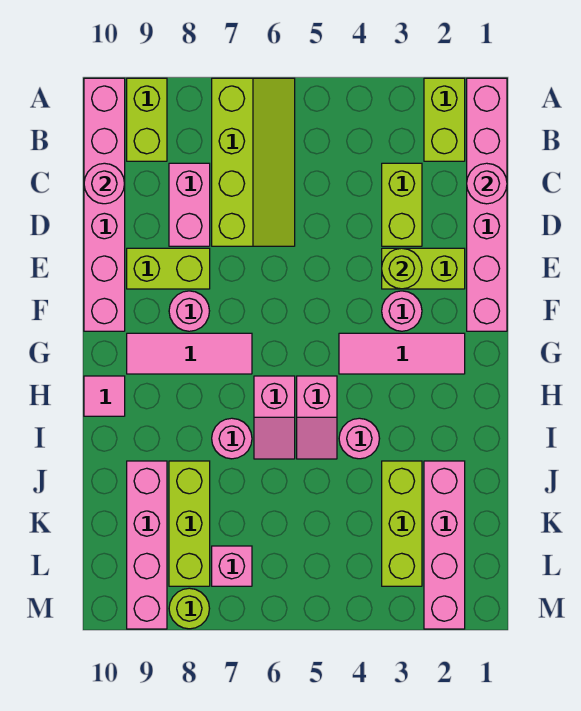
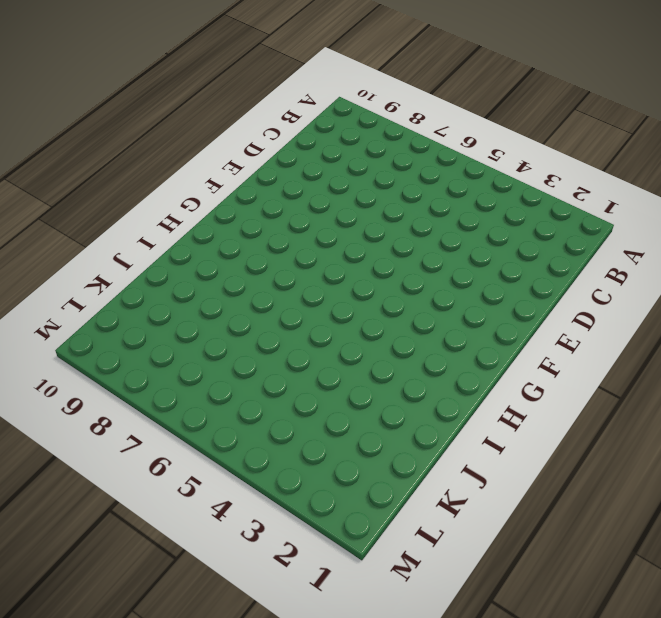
none -> pink 1x6 brick [467,78,507,331]
none -> lime 1x2 brick [424,78,465,161]
none -> lime 2x4 slope [212,78,295,246]

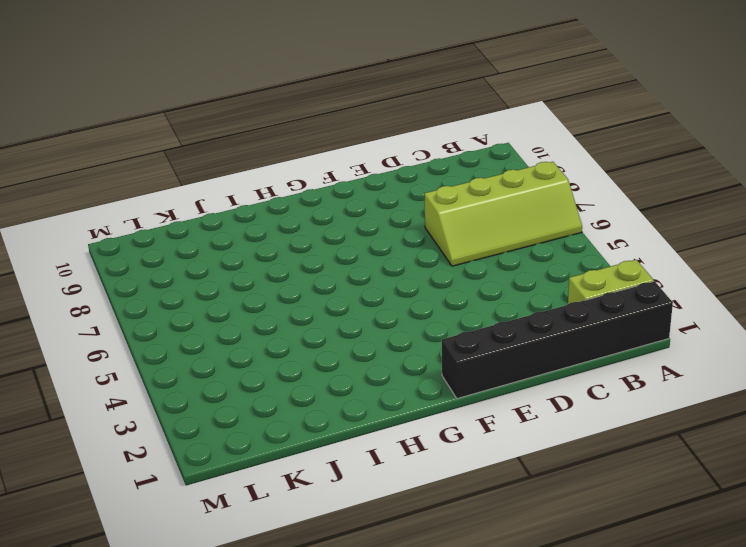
black 1x6 brick [442,281,673,399] -> pink 1x6 brick [467,78,507,331]
none -> lime 1x2 brick [127,78,167,161]
none -> pink 1x6 brick [84,78,125,331]
none -> lime 1x2 brick [382,163,422,246]

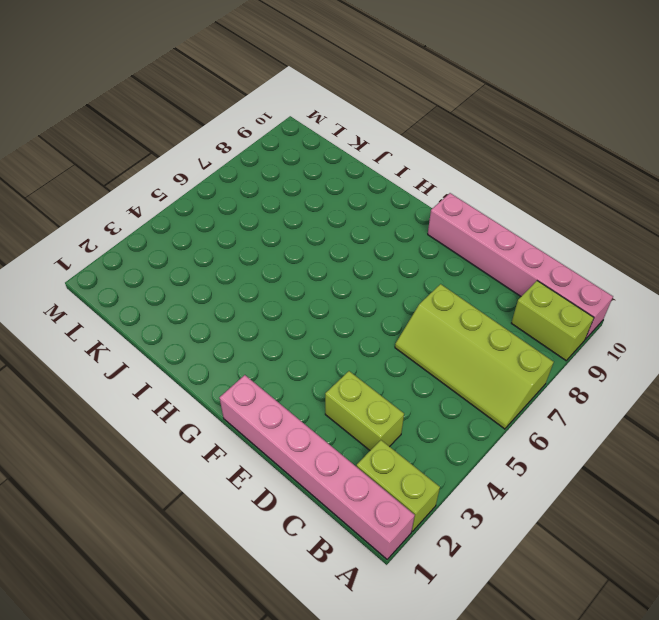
none -> pink 1x2 brick [169,163,210,246]
none -> lime 1x2 brick [382,248,465,289]
none -> lime 1x2 brick [127,248,210,289]

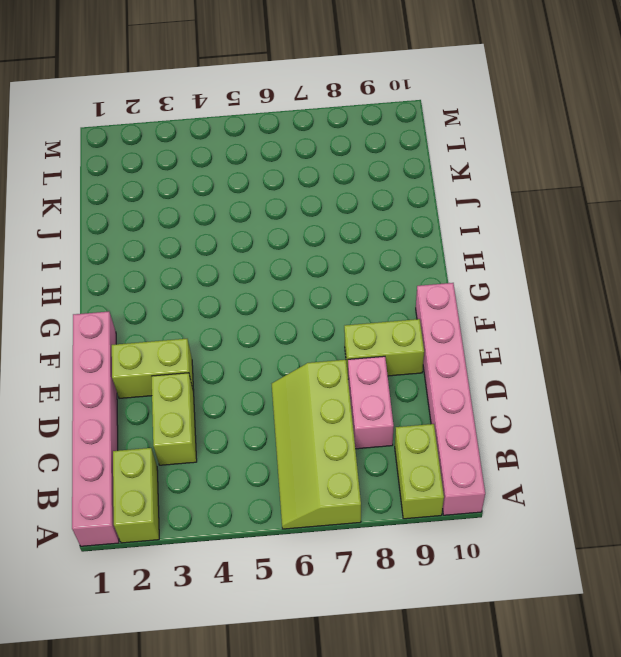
none -> pink 1x1 round brick [382,291,422,331]
none -> pink 1x1 round brick [169,291,209,331]
none -> pink 1x3 tile [339,333,465,374]

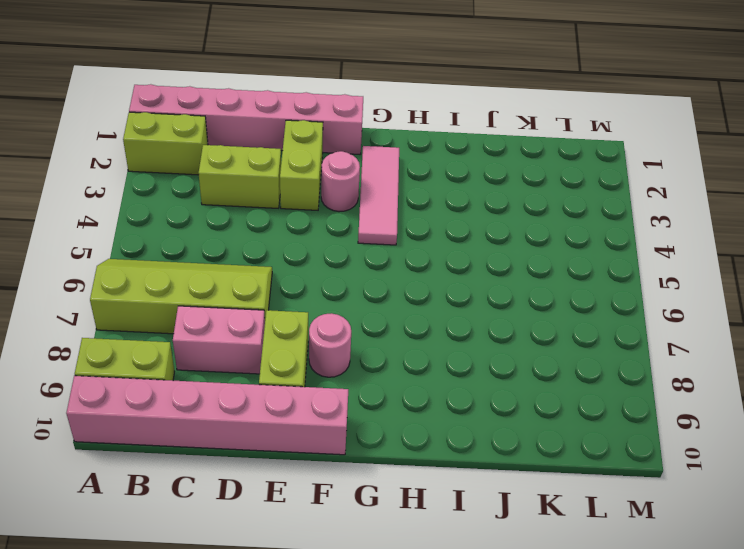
none -> pink 1x3 tile [127,333,252,374]
none -> pink 1x2 slope [297,376,337,459]
none -> pink 1x2 slope [254,376,295,459]

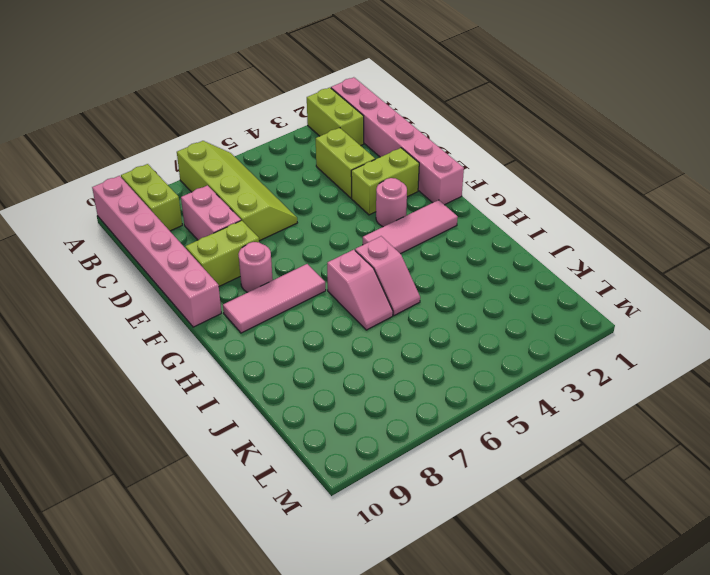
none -> pink 1x1 tile [84,376,125,416]
none -> pink 1x1 round brick [339,418,380,459]
none -> pink 1x1 round brick [212,418,252,459]

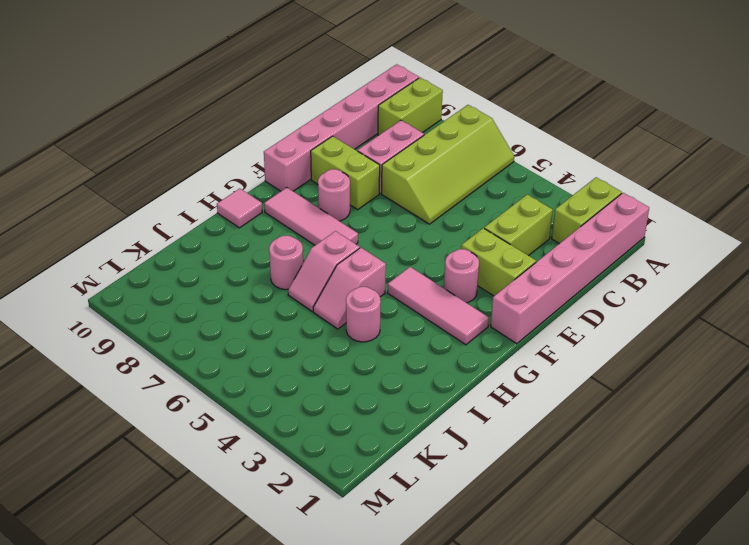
none -> pink 1x4 brick [424,461,465,629]
none -> lime 1x3 brick [382,461,422,586]
none -> lime 1x3 brick [169,461,210,586]

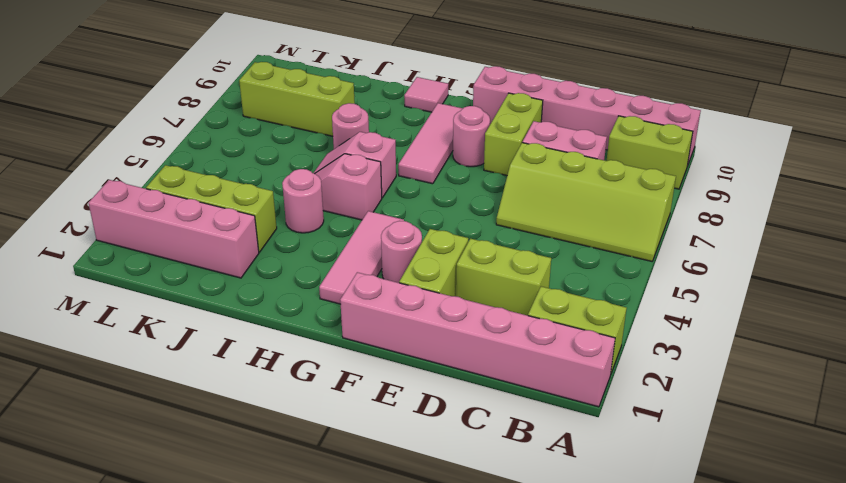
none -> pink 1x4 brick [127,461,167,629]
none -> pink 1x1 brick [212,546,252,586]
none -> lime 1x1 round brick [169,588,210,629]

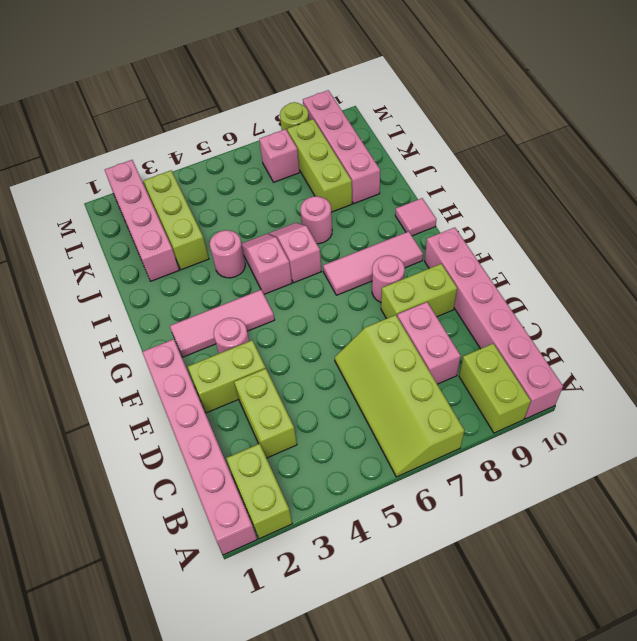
none -> pink 1x1 round brick [467,163,507,204]
none -> pink 1x1 round brick [84,163,125,204]
none -> lime 1x1 round brick [382,248,422,289]

